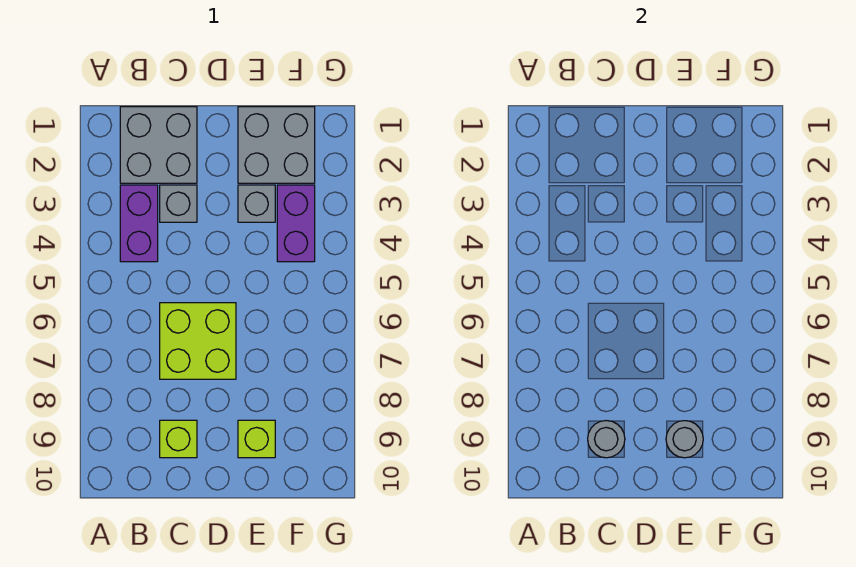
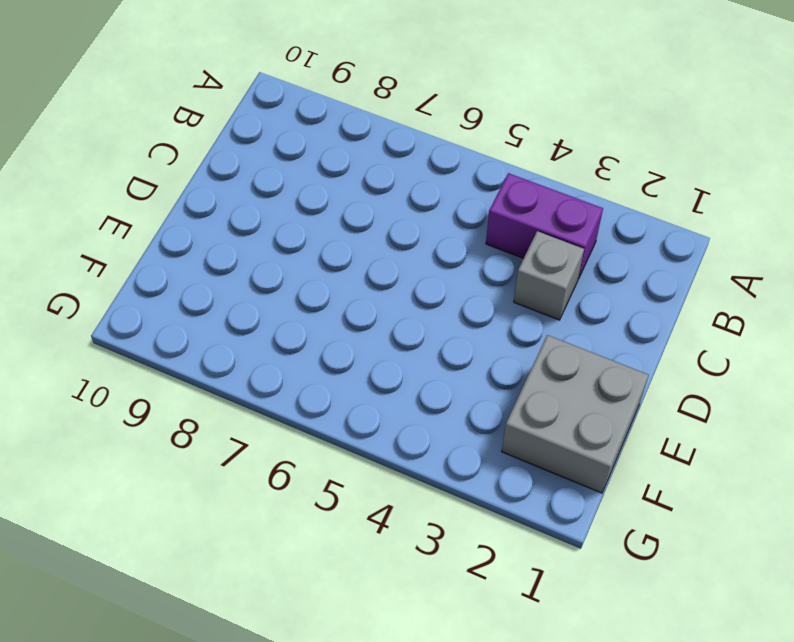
none -> grey 2x2 brick [120,107,197,183]
none -> lime 2x2 brick [160,303,236,379]

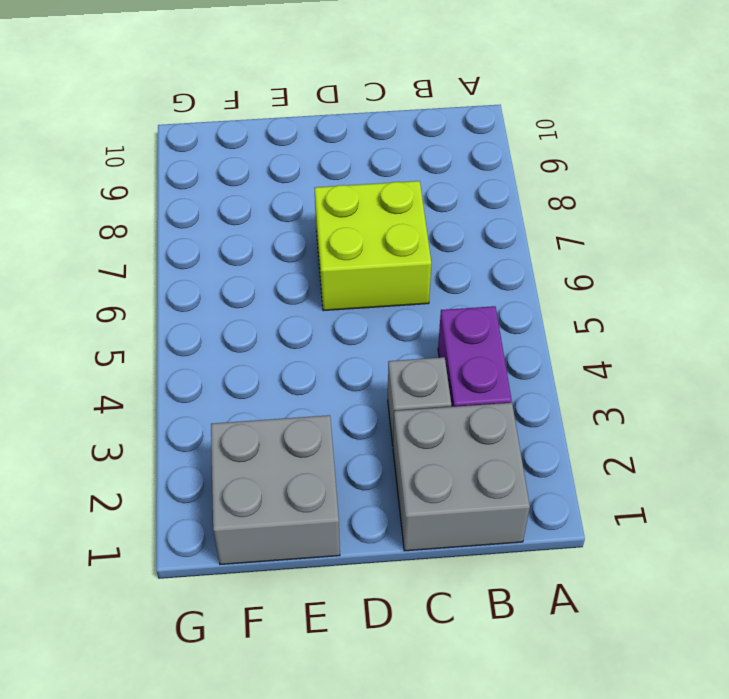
none -> lime 1x1 brick [160,420,197,458]
none -> grey 1x1 brick [238,185,275,222]

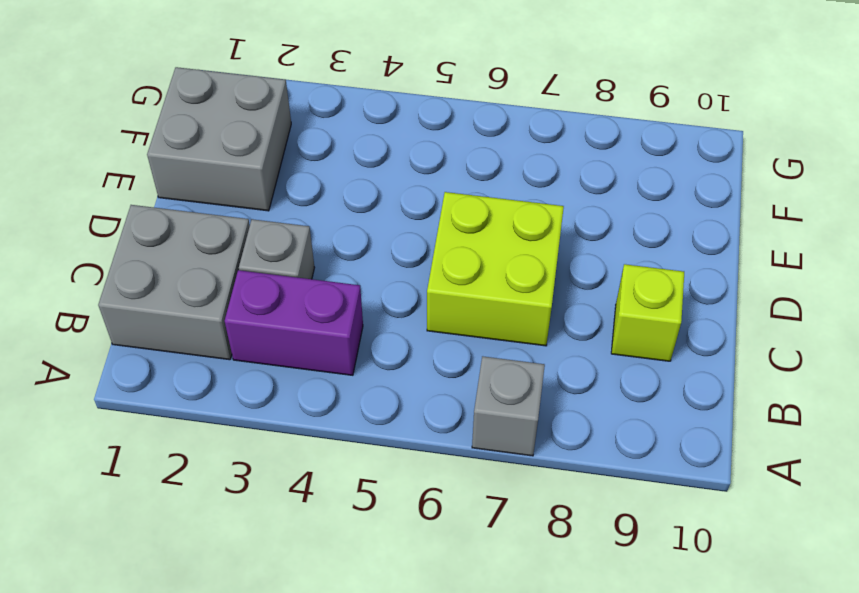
grey 1x1 brick [472,356,545,456] -> grey 1x1 brick moved to [238,185,275,222]
none -> lime 1x1 brick [238,420,275,458]
none -> purple 1x2 brick [277,185,315,262]

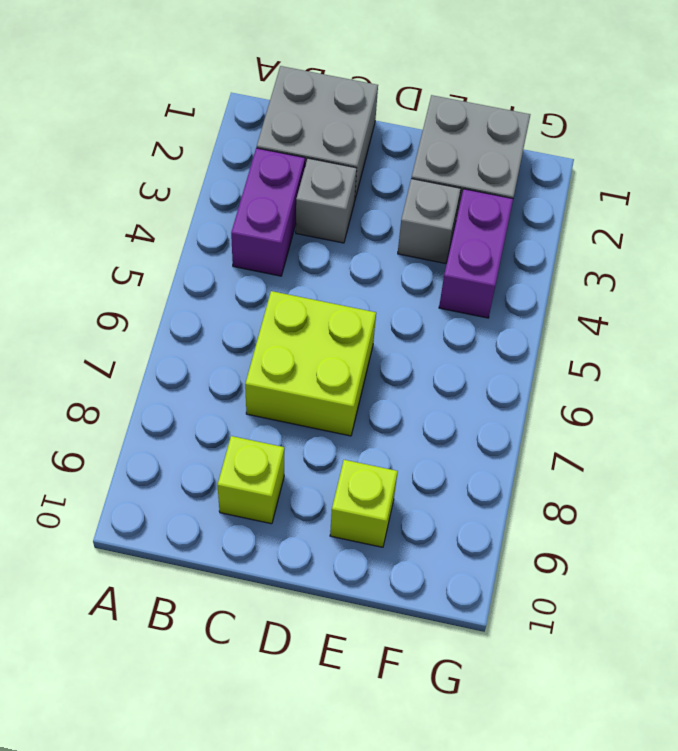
none -> grey 1x1 round brick [588,421,625,458]
none -> grey 1x1 round brick [666,421,703,458]

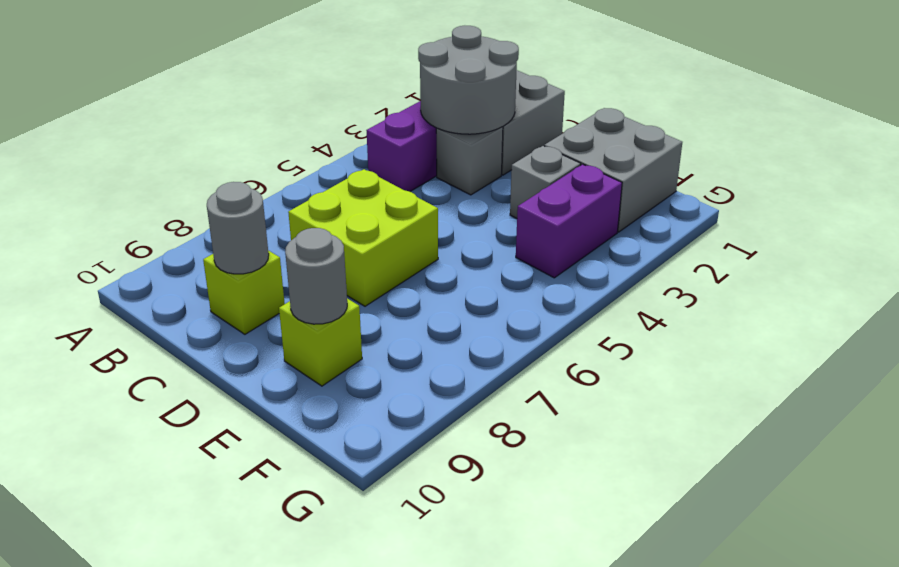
grey 2x2 round brick [418,26,519,134] -> none

